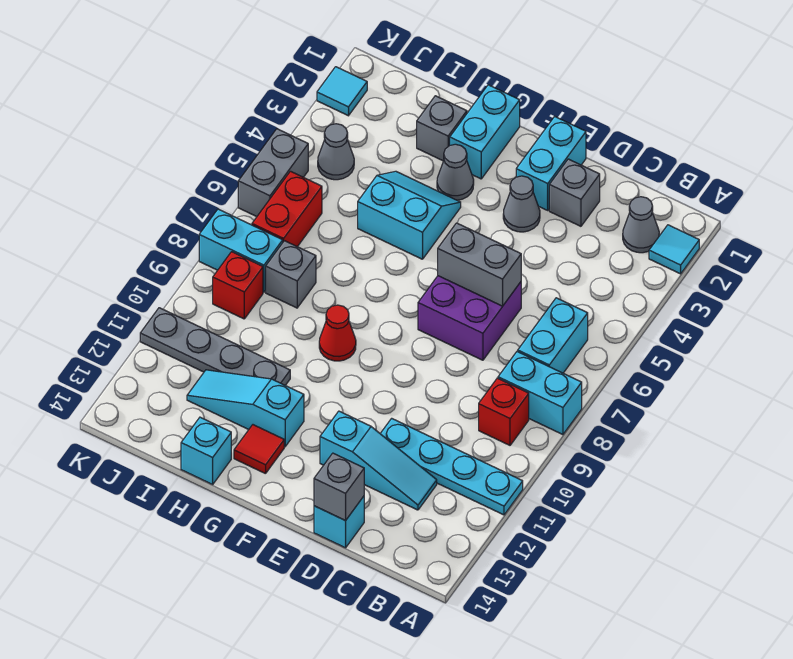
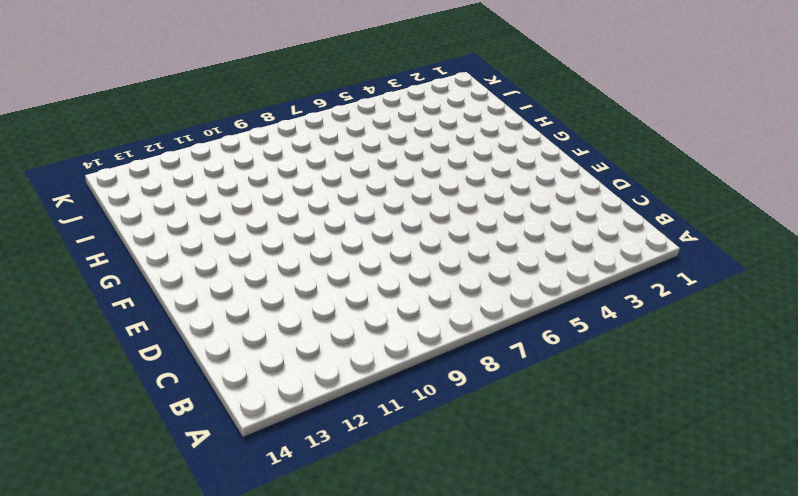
none -> cyan 1x1 tile [649,225,699,274]
none -> cyan 1x2 brick [498,351,582,435]
none -> cyan 1x4 plate [380,418,523,515]
none -> grey 1x1 cone [623,197,659,253]

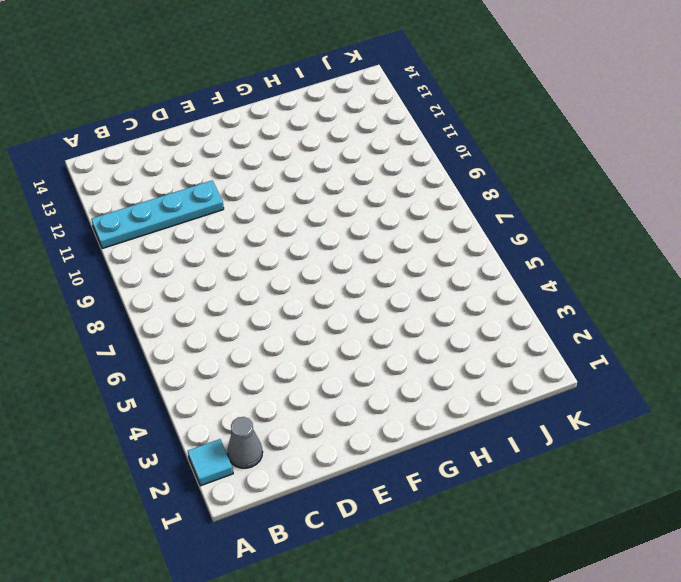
none -> cyan 1x2 brick [498,351,582,435]
none -> cyan 1x2 brick [518,298,588,373]
none -> red 1x1 brick [479,378,529,445]
none -> cyan 1x3 slope [320,411,437,510]

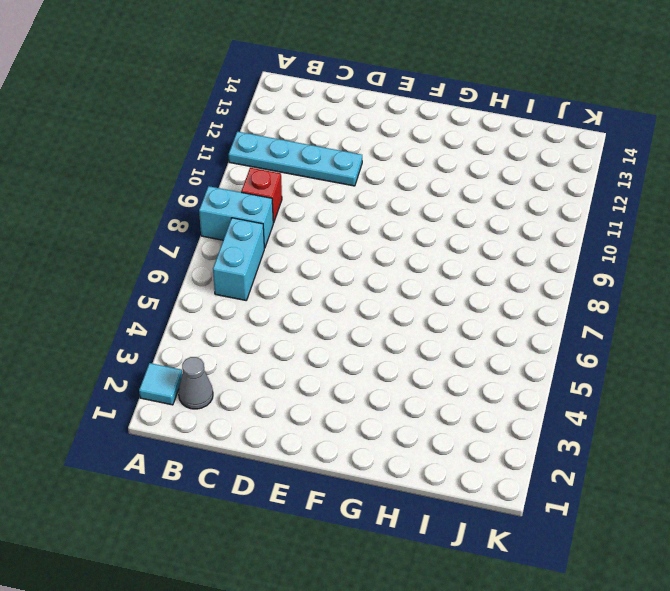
none -> cyan 1x3 slope [320,411,437,510]
none -> grey 1x1 brick [549,159,600,226]
none -> purple 2x2 brick [418,276,521,360]
none -> cyan 1x1 brick [314,496,364,548]

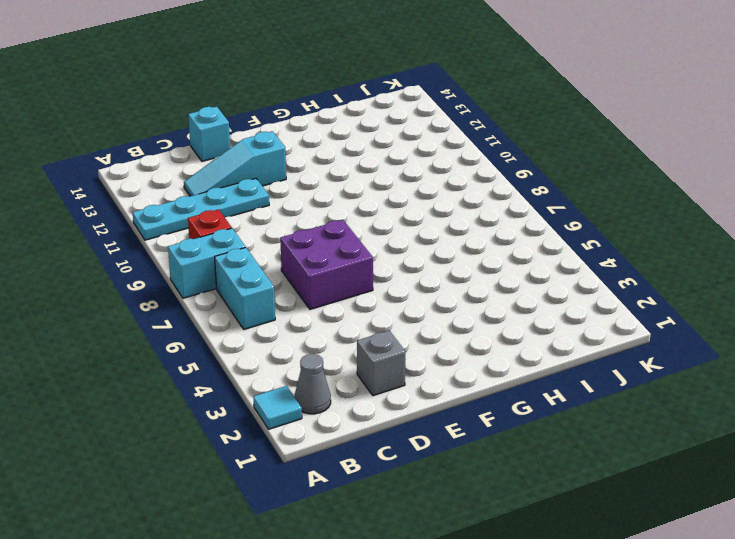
none -> cyan 1x2 brick [516,116,586,210]
none -> grey 1x1 cone [503,176,540,232]
none -> cyan 1x2 brick [450,85,520,179]
none -> grey 1x1 cone [437,144,474,200]

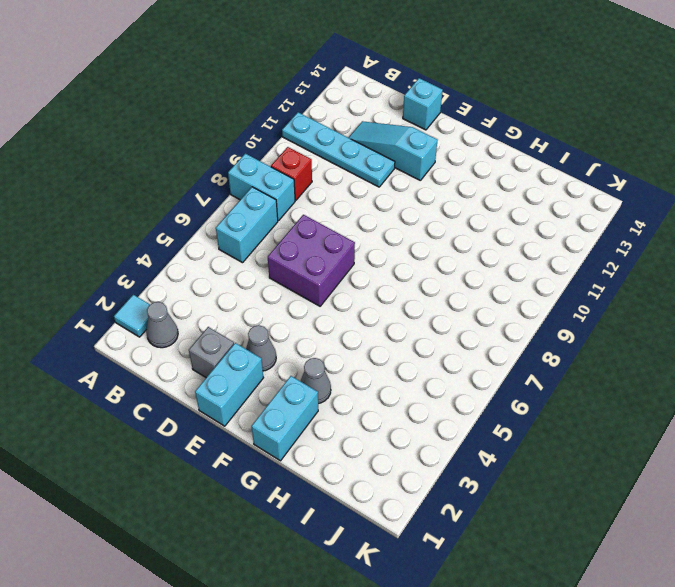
none -> cyan 2x2 slope [358,171,461,259]
none -> red 1x1 cone [319,305,356,361]
none -> cyan 1x3 slope [187,370,304,447]
none -> red 1x1 tile [234,425,284,474]

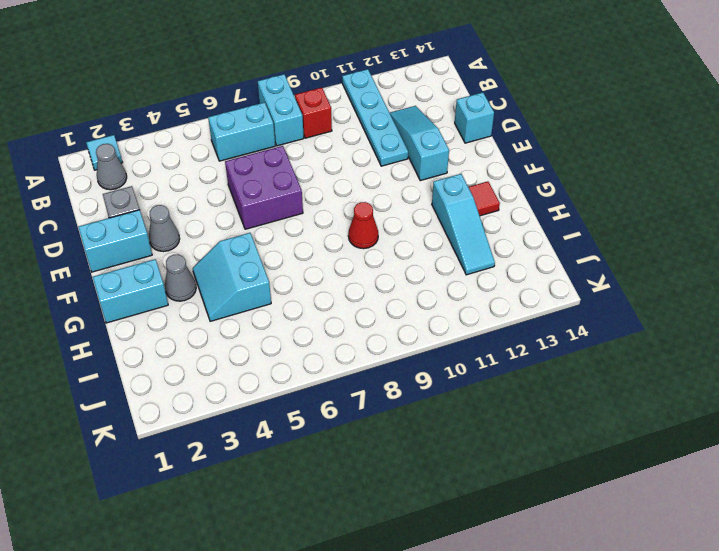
none -> grey 1x1 brick [417,96,467,161]
none -> grey 1x4 plate [140,308,290,385]
none -> cyan 1x1 brick [181,417,231,484]
none -> grey 1x1 brick [266,241,316,308]

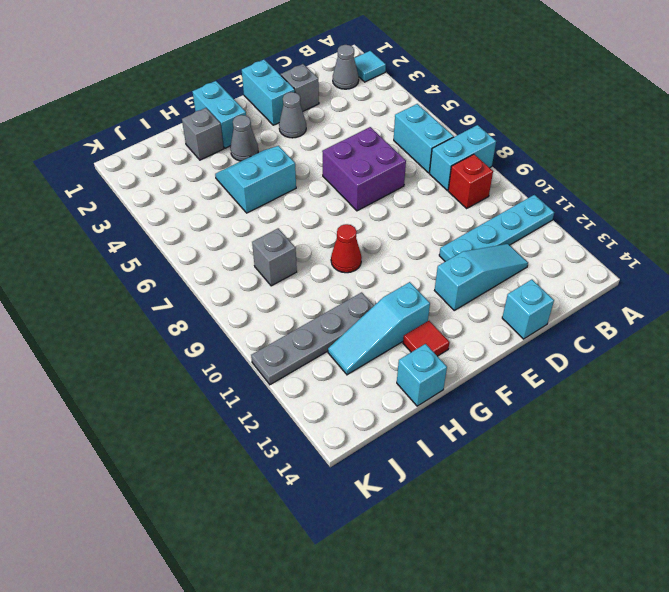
none -> grey 1x1 cone [318,124,354,180]
none -> red 1x2 brick [252,171,322,247]
none -> cyan 1x2 brick [199,209,283,292]
none -> red 1x1 brick [213,252,263,319]

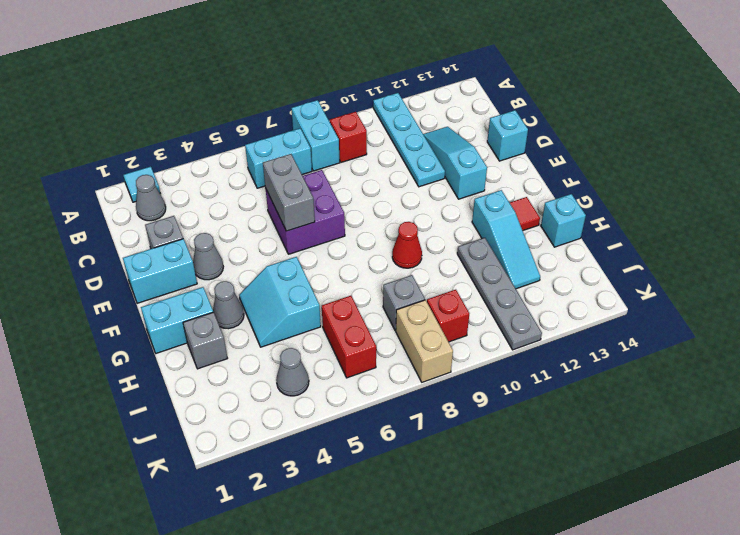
red 1x2 brick [322,296,376,378] -> red 1x2 brick turned to [252,171,322,247]
tan 1x2 brick [396,300,453,382] -> cyan 1x2 brick [199,209,283,292]
none -> cyan 1x1 tile [317,67,367,116]
none -> grey 1x2 brick [238,129,308,217]
none -> grey 1x1 brick [314,453,364,521]

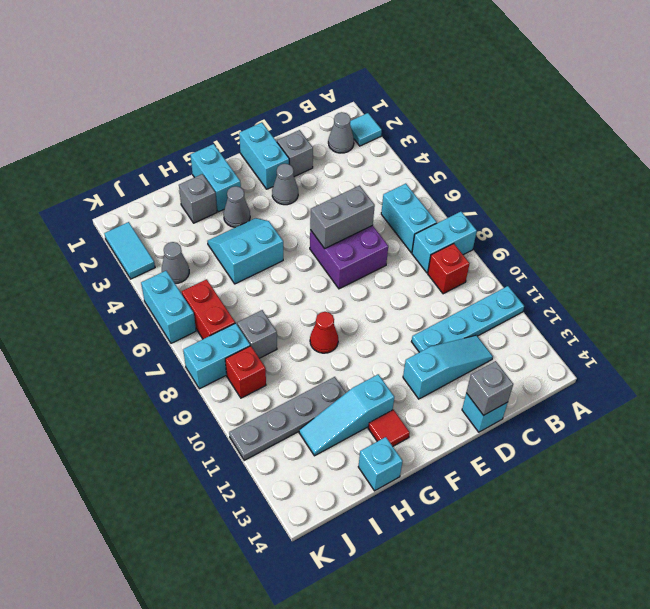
cyan 1x2 tile [104,222,155,279] -> cyan 1x1 tile [317,67,367,116]
cyan 1x2 brick [141,271,196,343] -> grey 1x2 brick [238,129,308,217]

